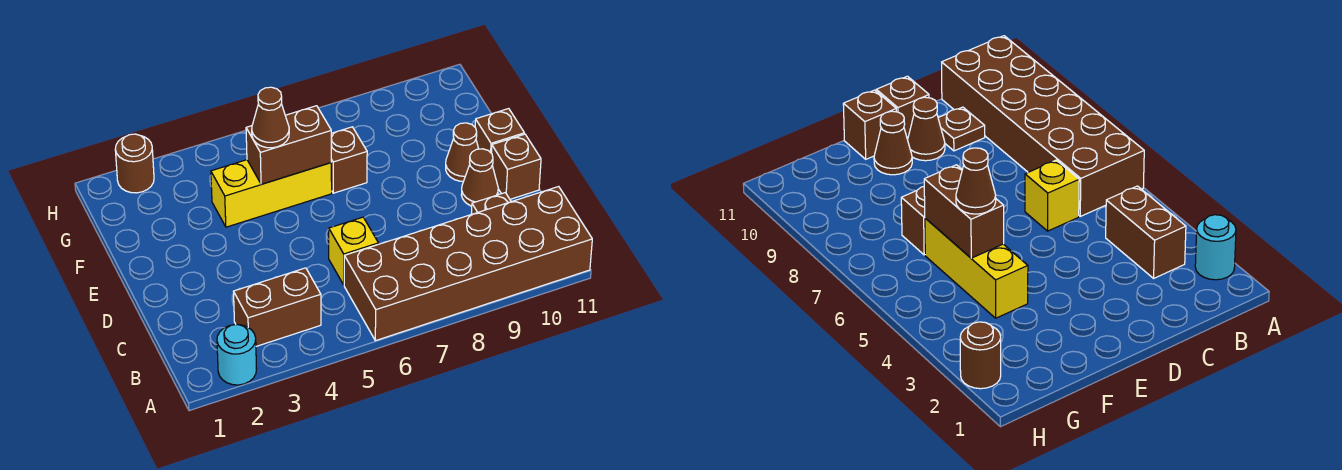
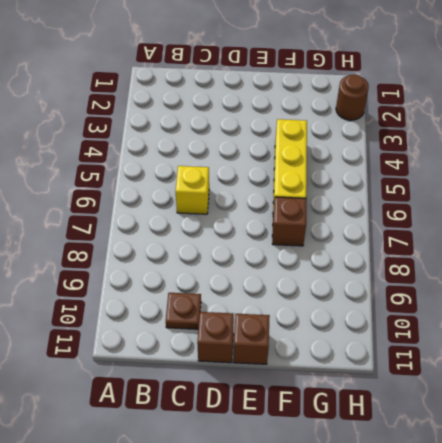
none -> cyan 1x1 round brick [217,324,257,385]
none -> brown 2x6 brick [344,187,592,341]
none -> brown 1x2 brick [234,268,321,346]

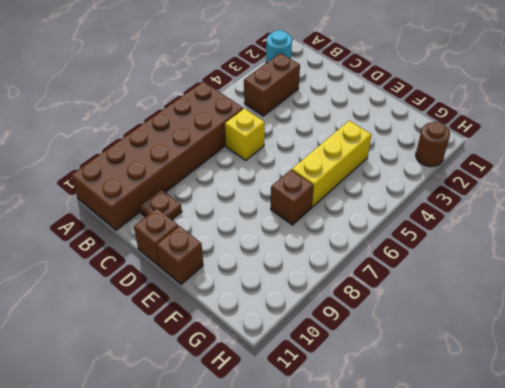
none -> brown 1x1 cone [461,149,498,206]
none -> brown 1x1 cone [446,123,479,181]
none -> brown 1x2 brick [246,106,331,184]

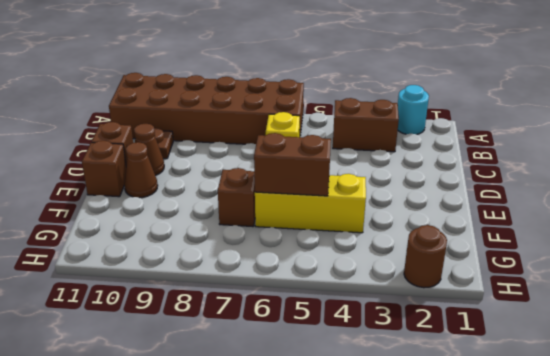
none -> brown 1x1 cone [252,87,289,148]

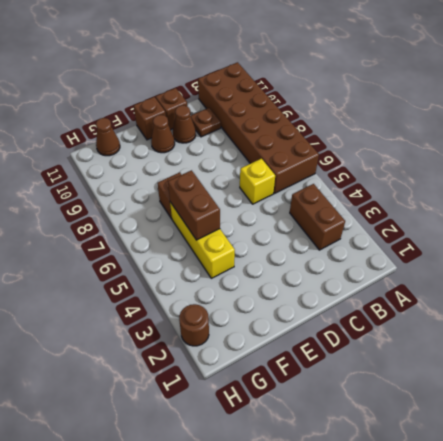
brown 1x1 cone [96,118,120,156] -> brown 1x1 cone moved to [252,87,289,148]
none -> cyan 1x1 round brick [217,324,257,385]

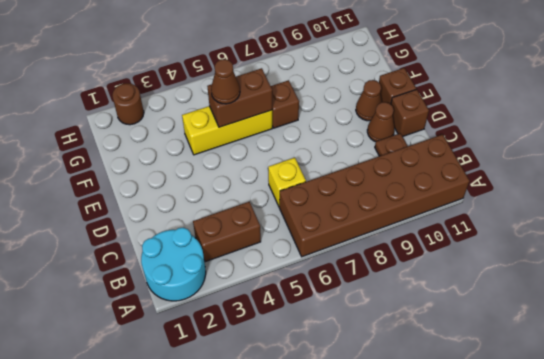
cyan 2x2 round brick [141,228,206,301] -> cyan 1x1 round brick [217,324,257,385]

